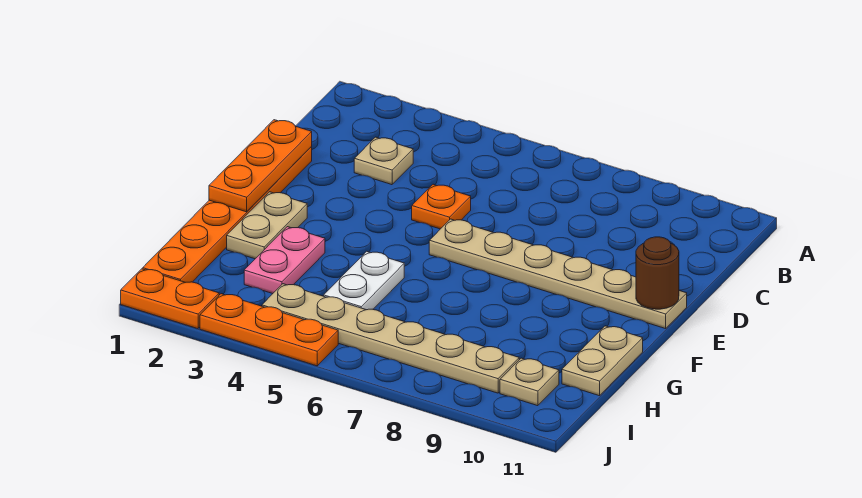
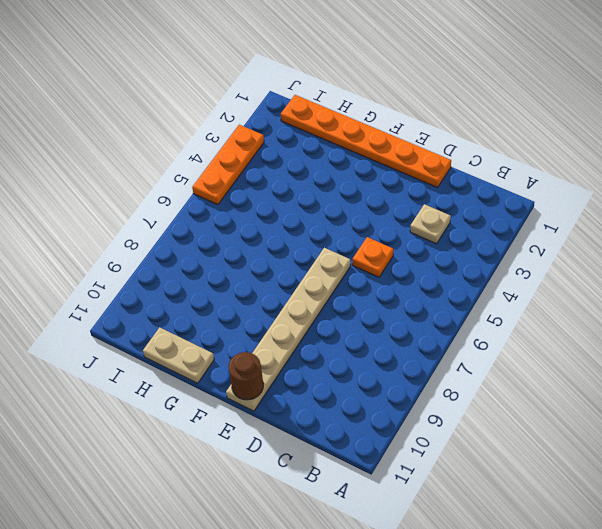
none -> tan 1x2 plate [227,192,307,259]
none -> pink 1x2 plate [244,227,325,294]
none -> white 1x2 plate [324,251,404,310]

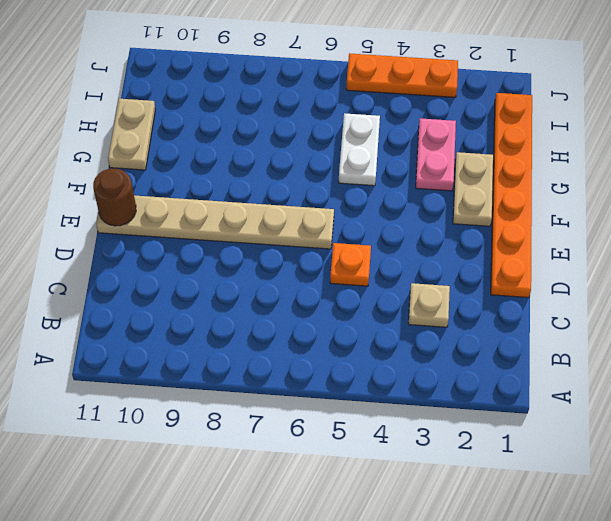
none -> tan 1x6 plate [262,284,519,393]
none -> tan 1x1 plate [500,358,559,406]
none -> orange 1x2 plate [121,269,219,329]

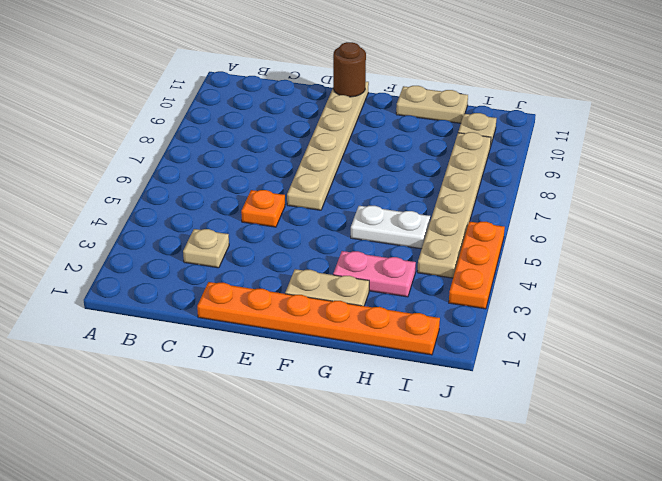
none -> orange 1x2 plate [121,269,219,329]
none -> orange 1x3 plate [209,120,312,212]

